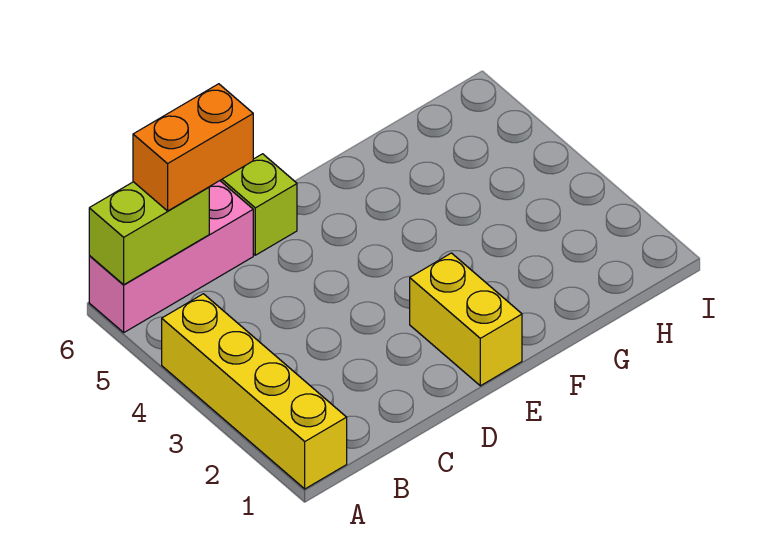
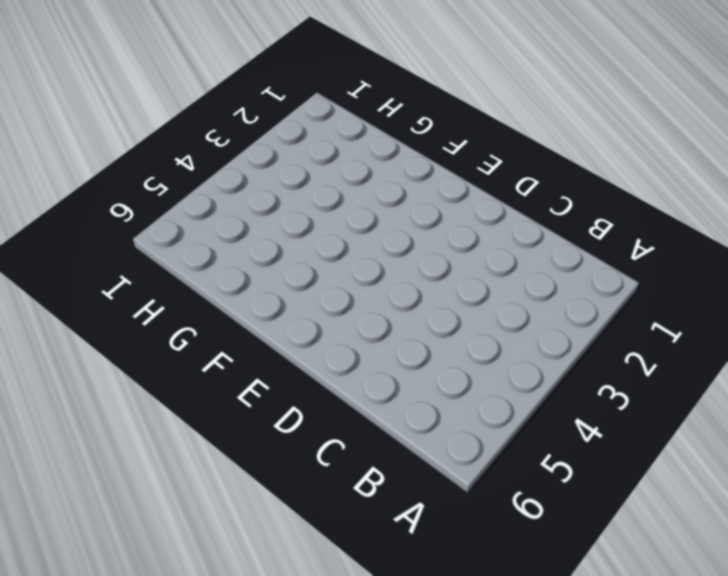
none -> yellow 1x4 brick [162,294,347,489]
none -> pink 1x3 brick [89,181,253,332]

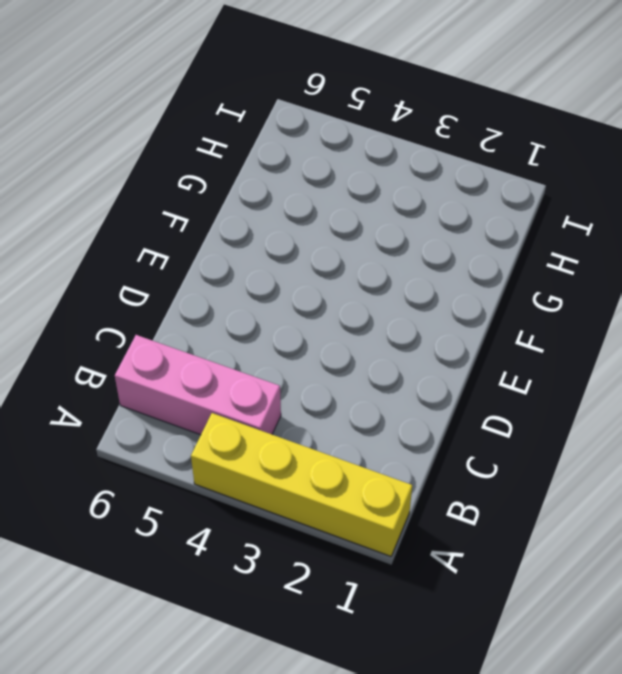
pink 1x3 brick [115,335,281,435] -> pink 1x3 brick turned to [89,181,253,332]
none -> lime 1x1 brick [221,154,297,255]
none -> yellow 1x2 brick [410,253,522,386]

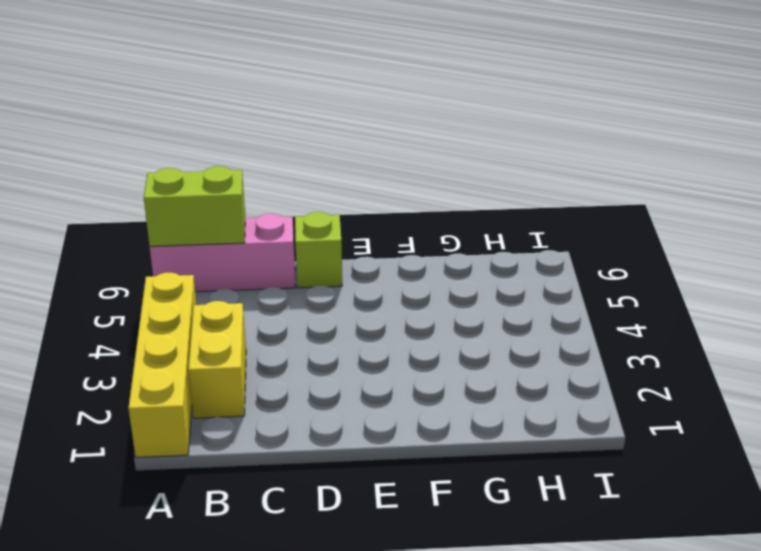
yellow 1x2 brick [188,301,246,418] -> yellow 1x2 brick moved to [410,253,522,386]
none -> orange 1x2 brick [133,84,253,211]

